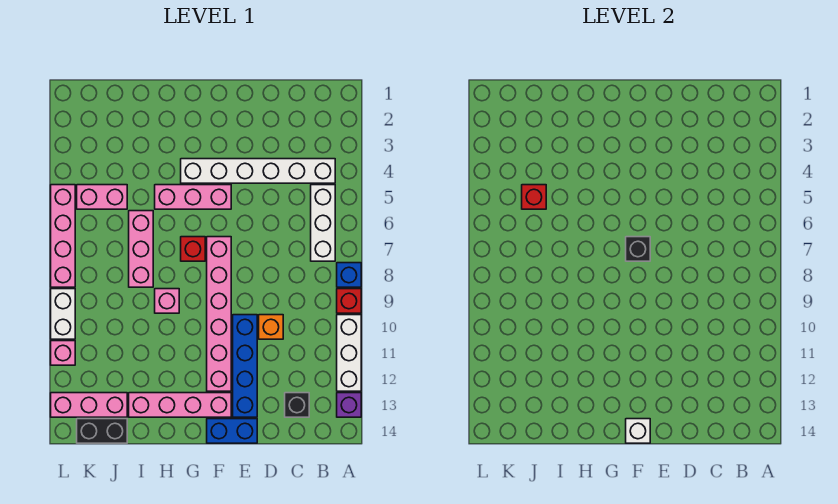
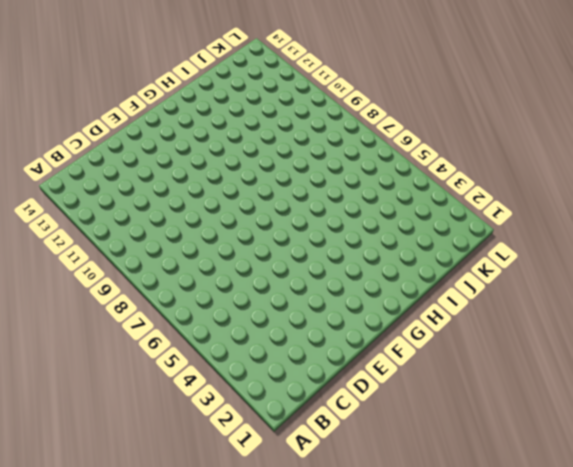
none -> blue 1x1 brick [337,263,361,287]
none -> red 1x1 brick [337,289,361,313]
none -> white 1x3 brick [337,315,361,391]

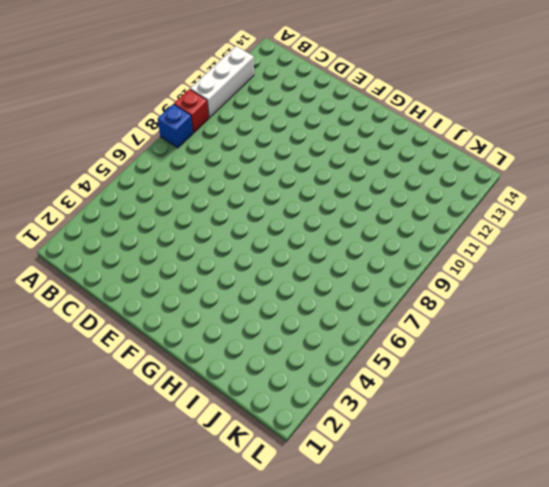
none -> purple 1x1 brick [337,393,361,417]
none -> white 1x6 brick [181,159,335,183]
none -> white 1x3 brick [311,185,335,261]

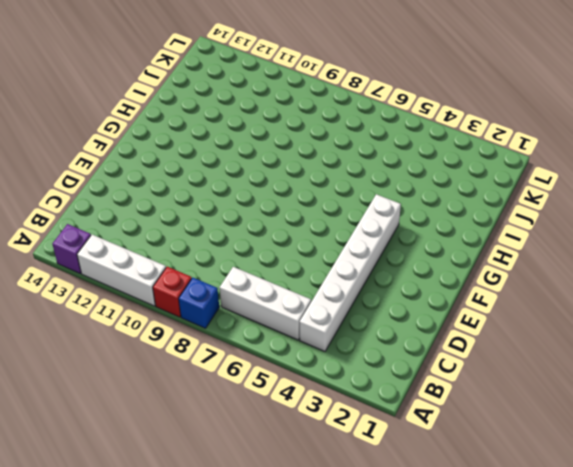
none -> black 1x1 brick [285,393,309,417]
none -> orange 1x1 brick [259,315,283,339]
none -> blue 1x4 brick [233,315,257,417]

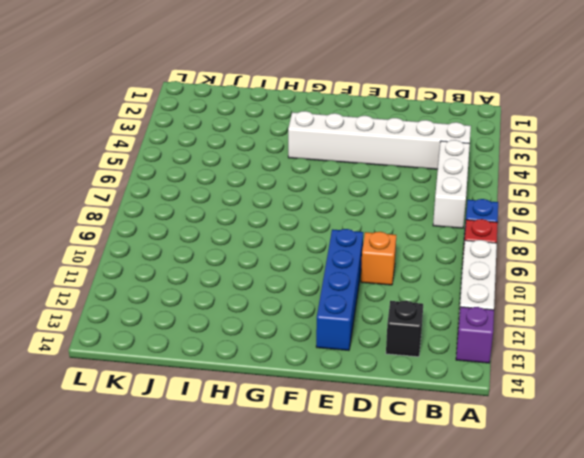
none -> blue 1x2 brick [207,419,257,443]
none -> pink 1x3 brick [155,185,231,209]
none -> pink 1x6 brick [207,237,231,391]

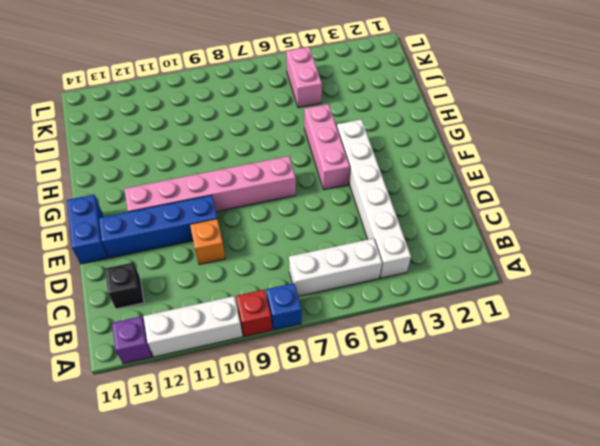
none -> pink 1x4 brick [129,393,231,417]
none -> red 1x1 brick [181,237,205,261]
none -> pink 1x1 brick [155,289,179,313]

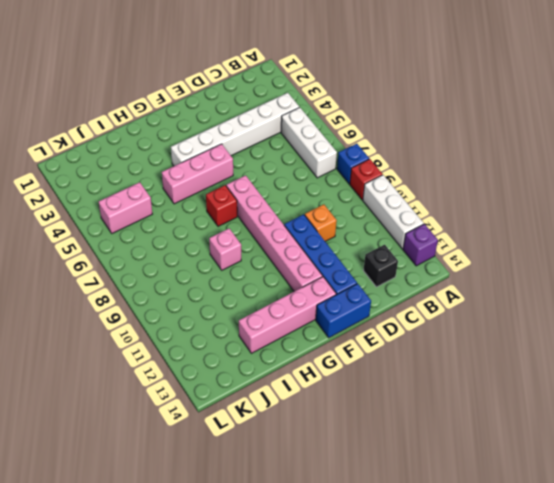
none -> pink 1x3 brick [129,211,153,287]
none -> pink 1x3 brick [51,393,127,417]
none -> black 1x2 brick [77,419,127,443]

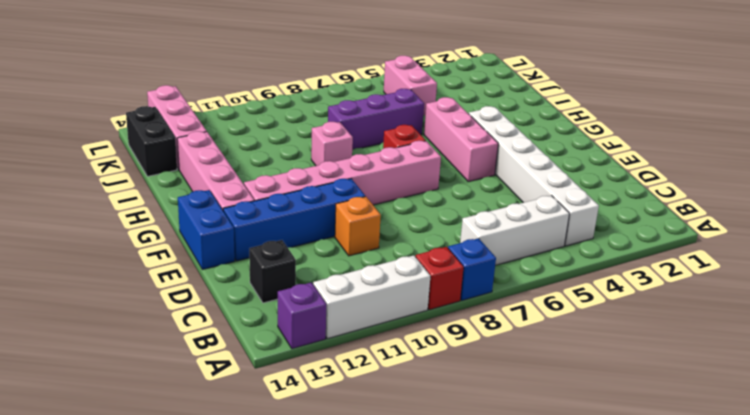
purple 1x3 brick [328,89,424,150] -> pink 1x3 brick [129,211,153,287]
none -> pink 1x4 brick [51,185,75,287]
none -> white 1x2 brick [51,289,75,339]
none -> pink 1x1 brick [51,341,75,365]

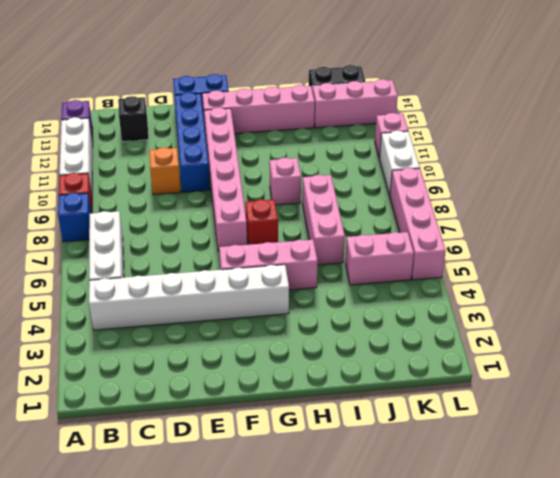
none -> black 1x1 brick [626,237,650,261]
none -> white 1x1 brick [626,419,650,443]
none -> red 1x1 brick [522,185,546,209]

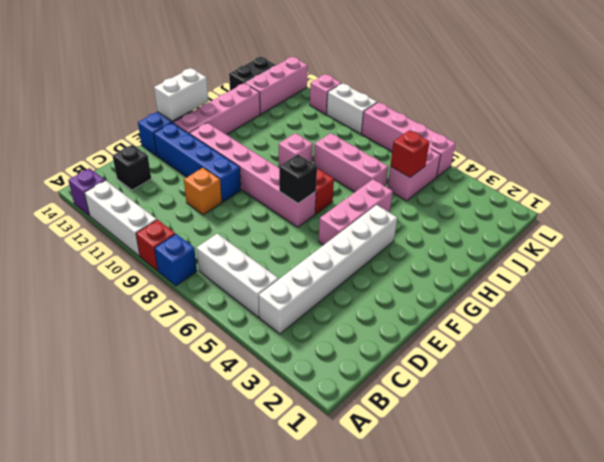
white 1x2 brick [154,68,208,121] -> white 1x1 brick [626,419,650,443]

